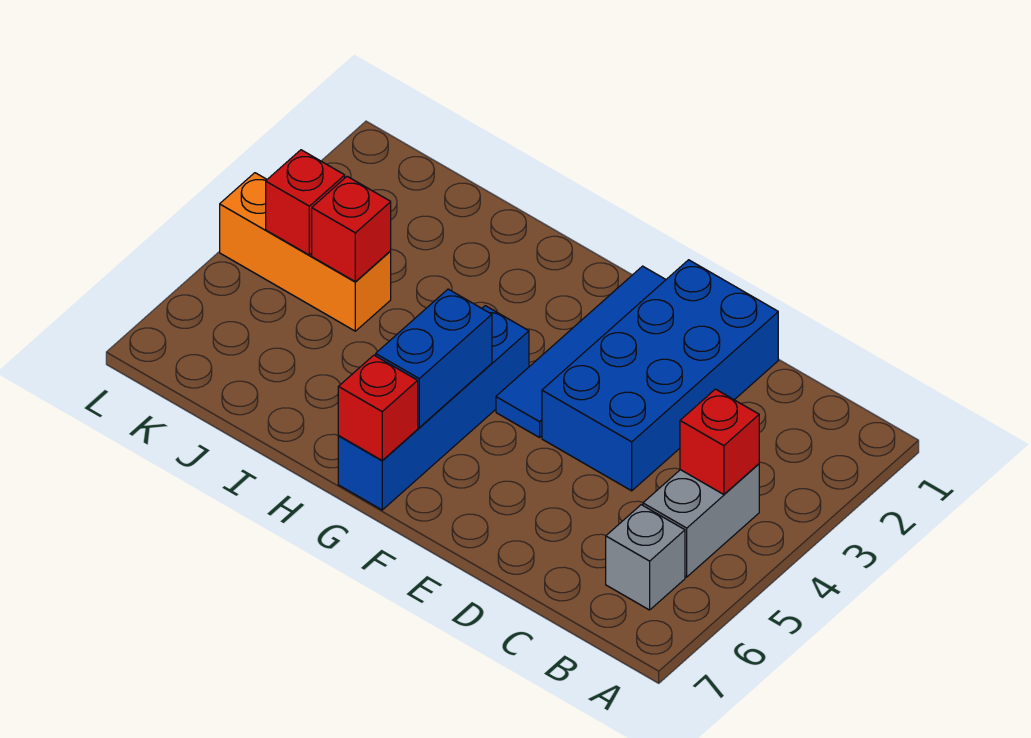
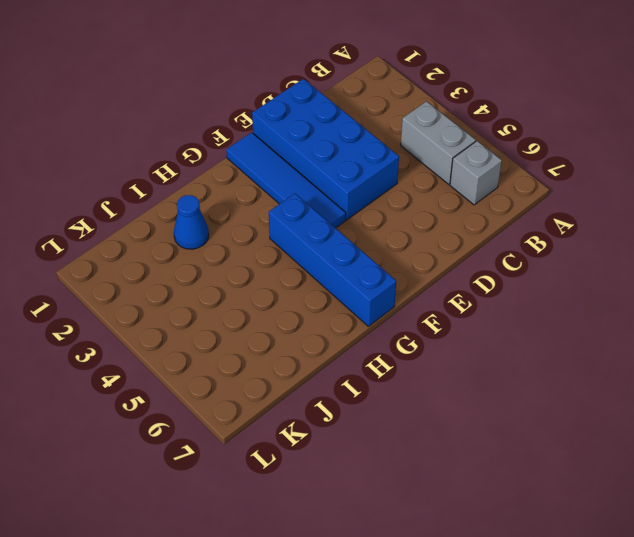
blue 1x1 cone [174,195,209,249] -> none
none -> orange 1x3 brick [220,173,391,331]
none -> red 1x1 brick [680,389,759,495]

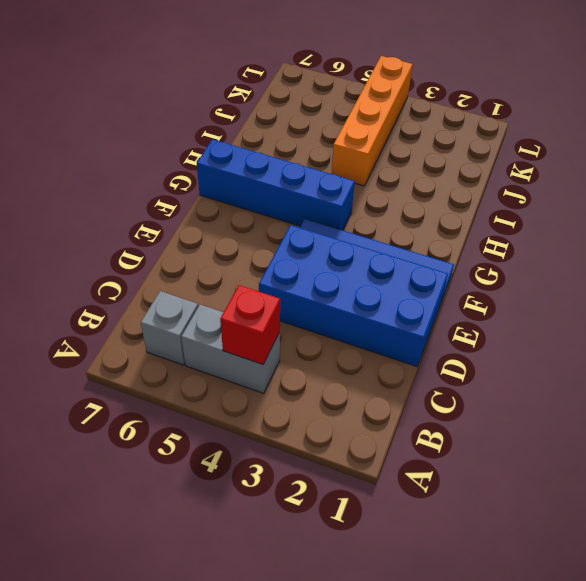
orange 1x4 brick [332,56,413,186] -> orange 1x3 brick [220,173,391,331]
none -> blue 1x2 brick [376,289,492,427]
none -> red 1x1 brick [338,355,418,461]

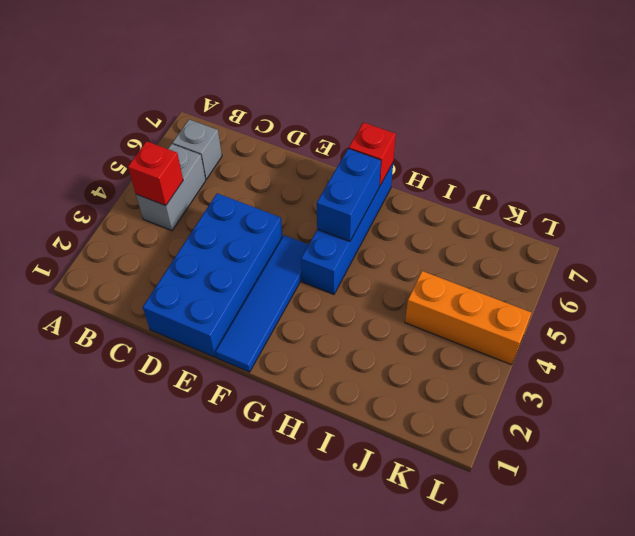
none -> red 1x1 brick [312,176,391,282]
none -> red 1x1 brick [266,150,345,255]

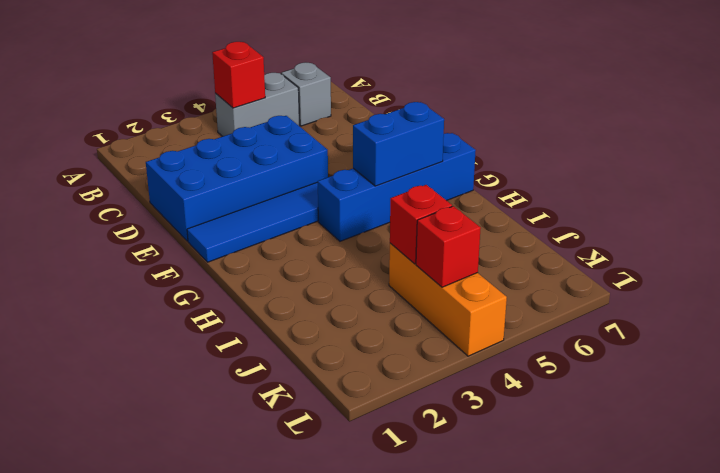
none -> red 1x1 brick [338,355,418,461]

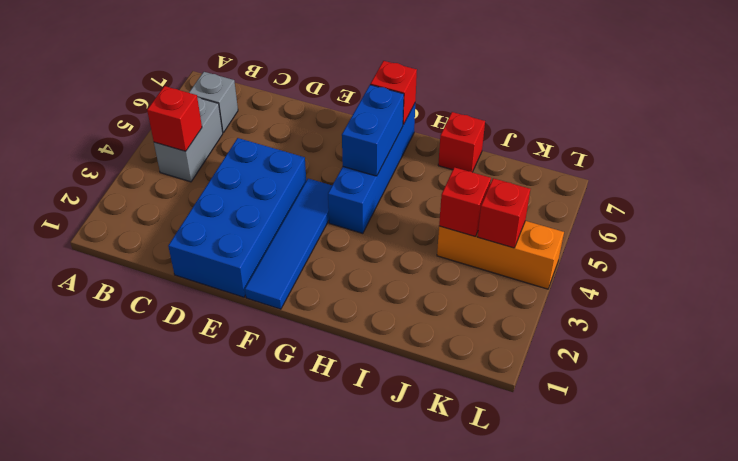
red 1x1 brick [438,112,485,172] -> none

